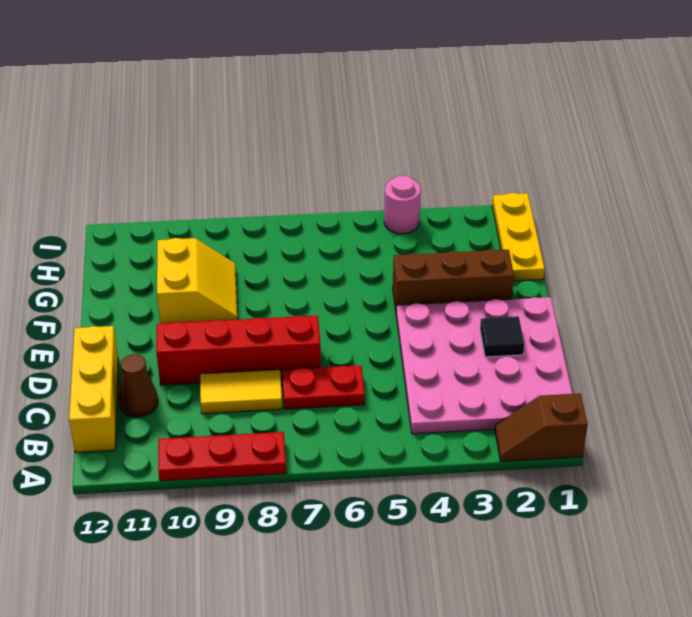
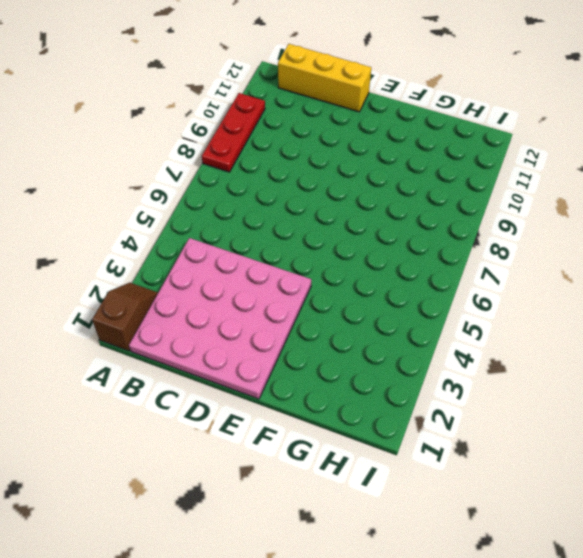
none -> red 1x2 plate [282,365,365,409]
none -> yellow 1x2 tile [200,370,282,414]
none -> brown 1x1 cone [118,354,158,417]

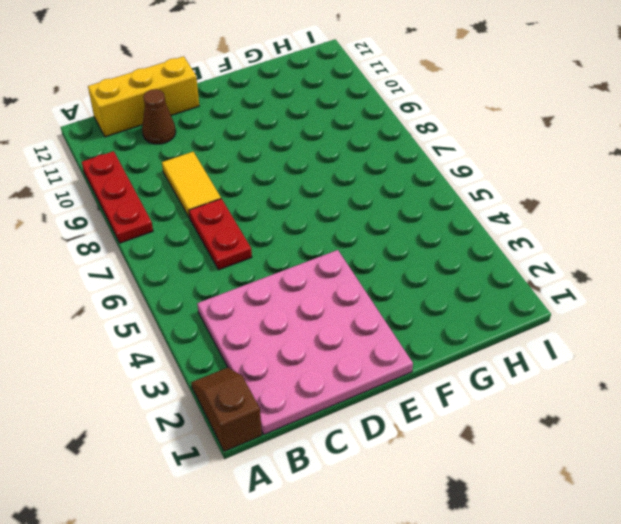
none -> red 1x4 brick [156,315,321,385]
none -> brown 1x3 brick [393,249,514,310]
none -> yellow 2x2 slope [157,238,237,324]

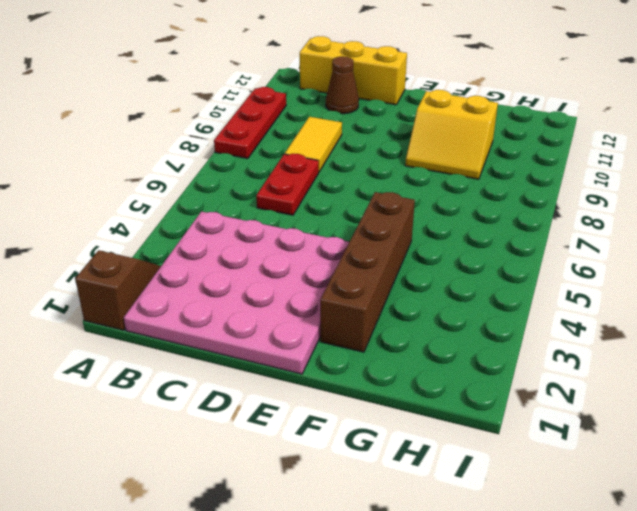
brown 1x4 brick [320,192,415,352] -> brown 1x3 brick [393,249,514,310]
none -> red 1x4 brick [156,315,321,385]
none -> yellow 1x3 plate [492,193,545,281]
none -> pink 1x1 round brick [384,175,421,234]

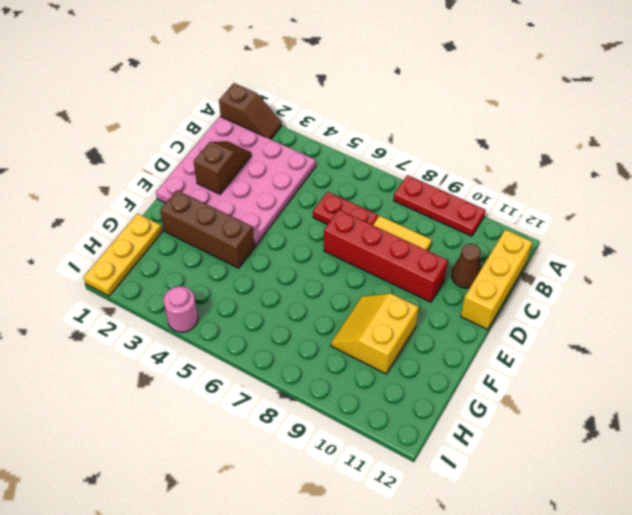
brown 1x2 slope [194,141,251,194] -> black 1x1 tile [480,316,524,357]

